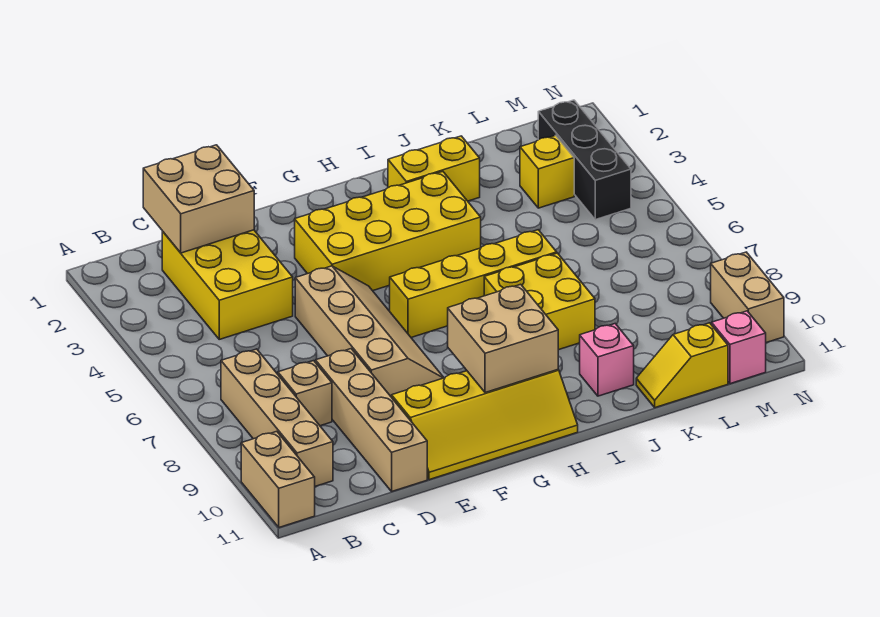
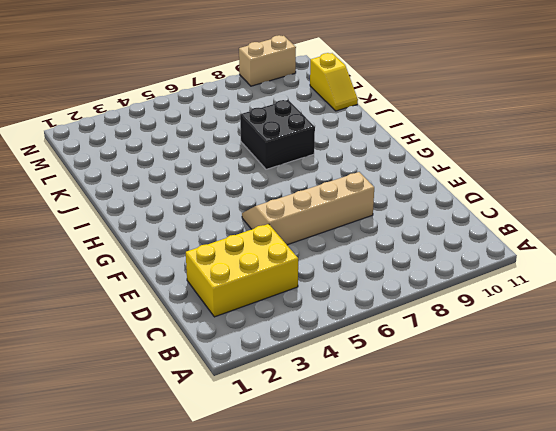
black 2x2 brick [240,100,315,169] -> yellow 2x2 brick [484,253,595,350]
none -> tan 1x2 brick [241,431,315,527]
none -> tan 1x4 brick [221,349,333,486]
none -> tan 1x1 brick [278,361,332,426]

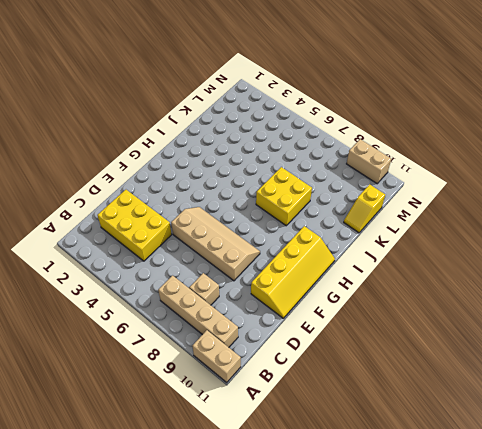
none -> tan 1x4 brick [315,349,427,491]
none -> yellow 2x4 brick [295,172,481,291]
none -> yellow 1x4 brick [390,230,557,338]

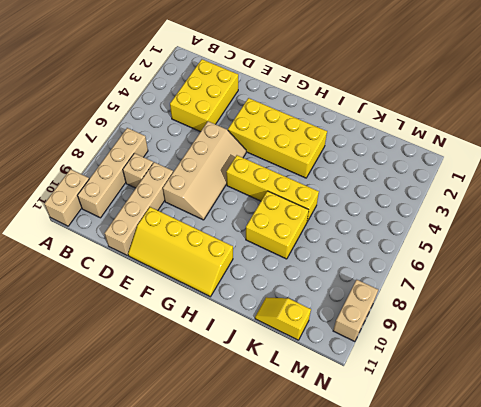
none -> yellow 1x2 brick [388,136,480,201]
none -> pink 1x1 brick [580,324,634,396]
none -> yellow 1x1 brick [520,135,574,208]

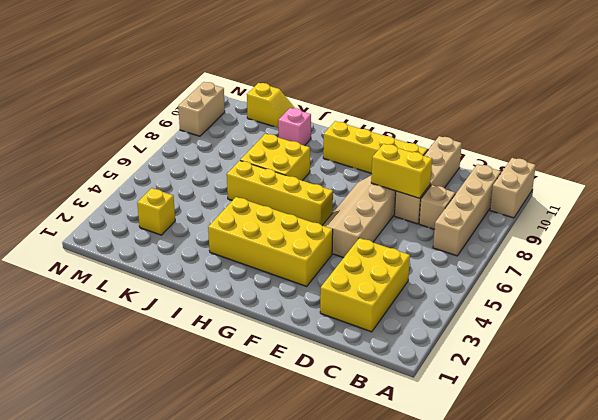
yellow 1x2 brick [371,144,432,198] -> yellow 1x2 brick moved to [388,136,480,201]
none -> black 1x3 brick [538,100,631,220]
none -> pink 1x1 brick [712,311,766,384]
none -> tan 2x2 brick [143,145,254,253]

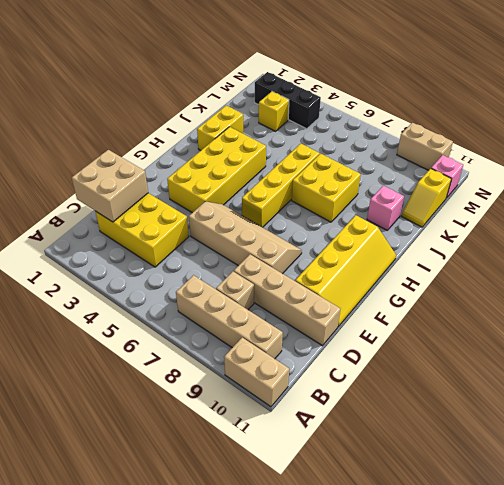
none -> tan 2x2 brick [448,284,558,393]

